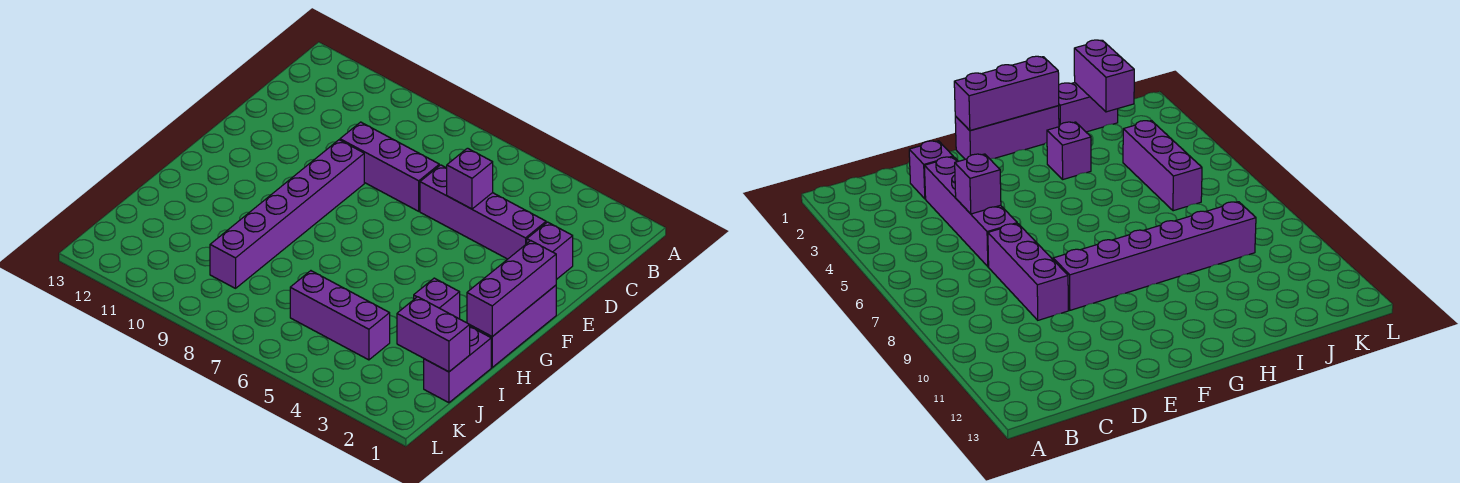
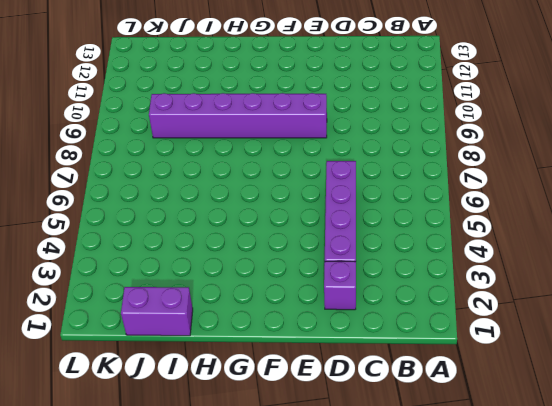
none -> purple 1x3 brick [340,122,439,211]
none -> purple 1x3 brick [470,285,556,367]

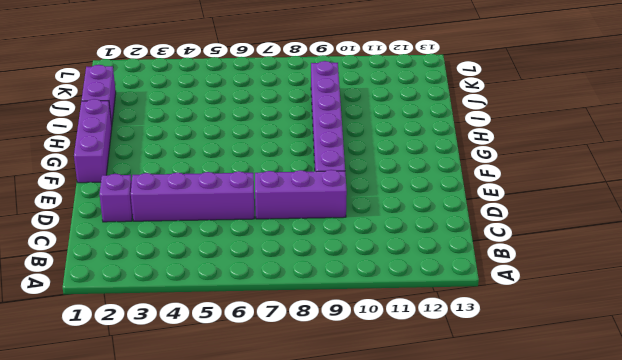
none -> purple 1x1 brick [414,278,460,319]
none -> purple 1x3 brick [290,271,390,360]

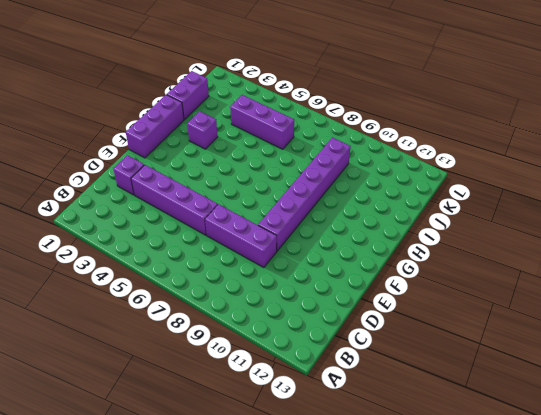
none -> purple 1x1 brick [447,148,493,209]
none -> purple 1x3 brick [467,241,556,337]

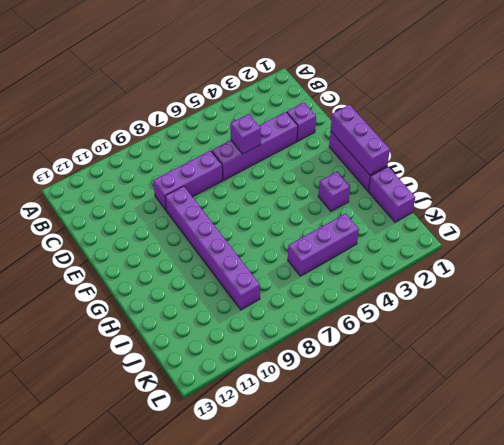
none -> purple 1x2 brick [397,297,470,372]

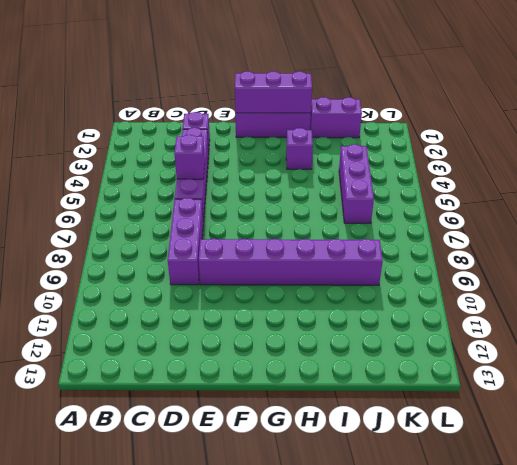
none -> purple 1x2 brick [397,297,470,372]

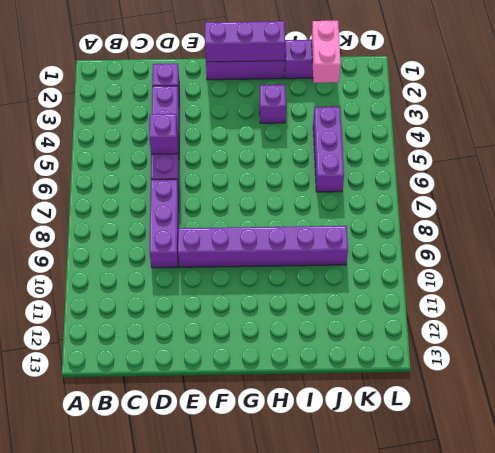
pink 1x2 brick [311,21,341,83] -> purple 1x2 brick [397,297,470,372]

